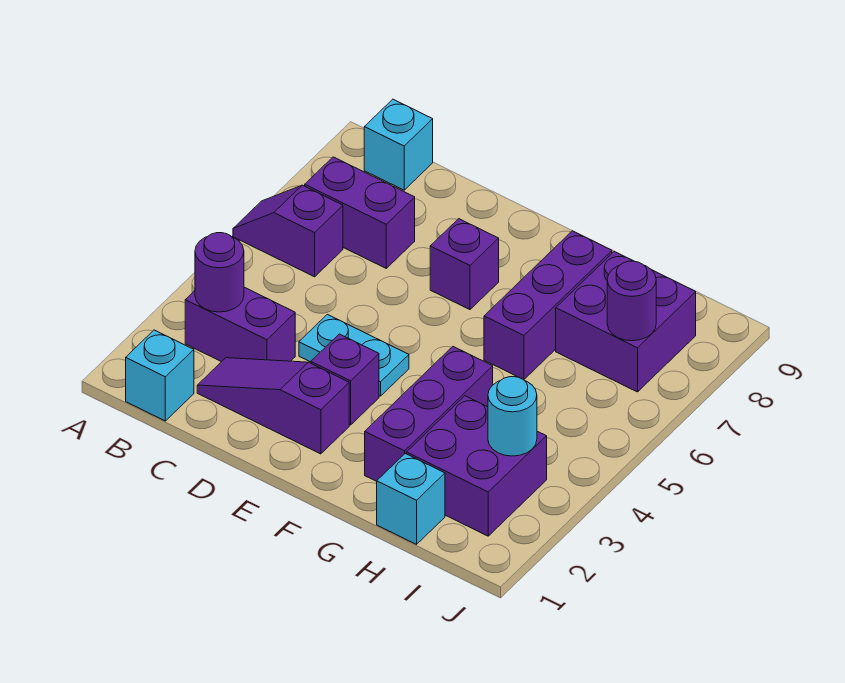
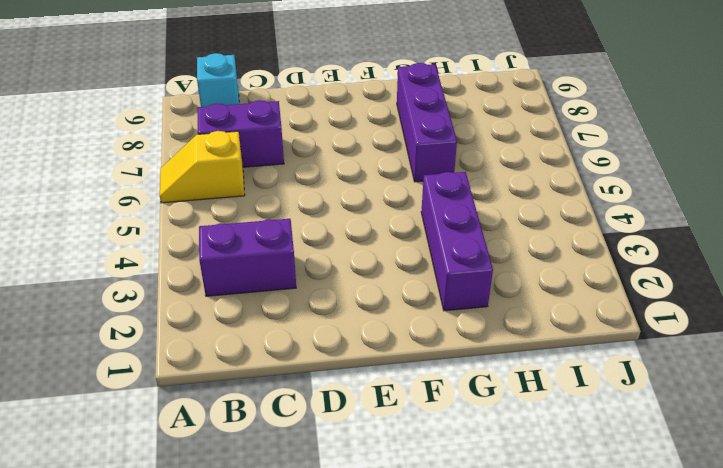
yellow 1x2 slope [160,131,245,203] -> purple 1x2 slope [233,185,343,277]
none -> cyan 1x1 brick [126,330,194,421]
none -> purple 1x3 slope [197,358,349,454]
none -> cyan 1x2 plate [299,314,409,396]

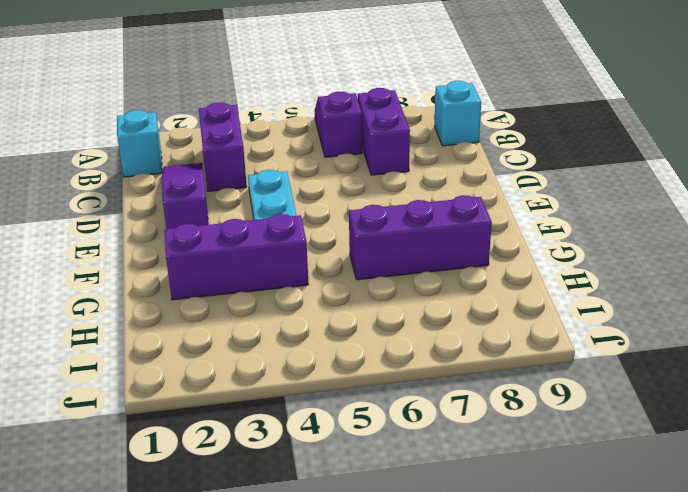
none -> purple 1x1 brick [311,334,379,425]
none -> purple 1x1 brick [430,219,499,310]
none -> cyan 1x1 brick [377,454,445,544]

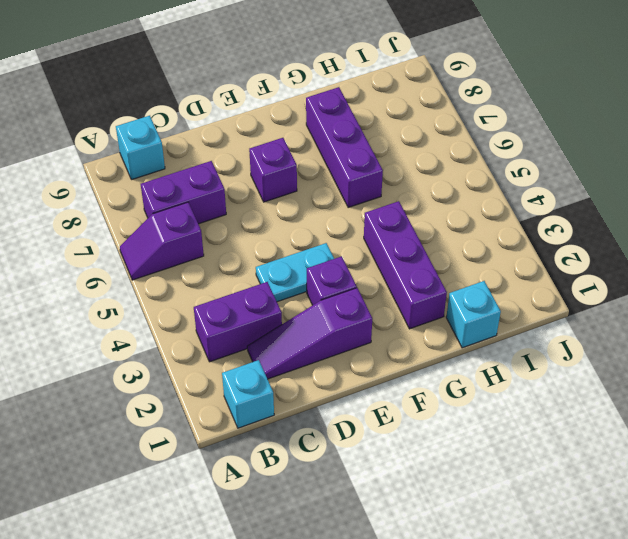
none -> purple 2x2 brick [407,396,547,536]
none -> purple 2x2 brick [556,251,696,392]
none -> purple 1x1 round brick [195,233,244,312]

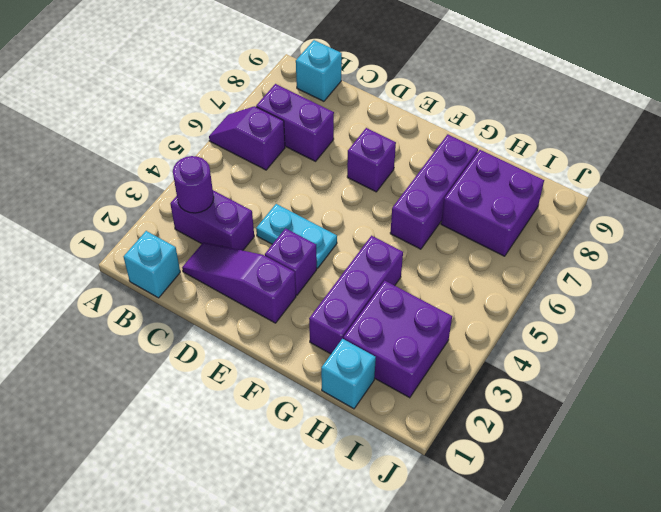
none -> cyan 1x1 round brick [488,377,537,456]
none -> purple 1x1 round brick [607,261,656,341]

